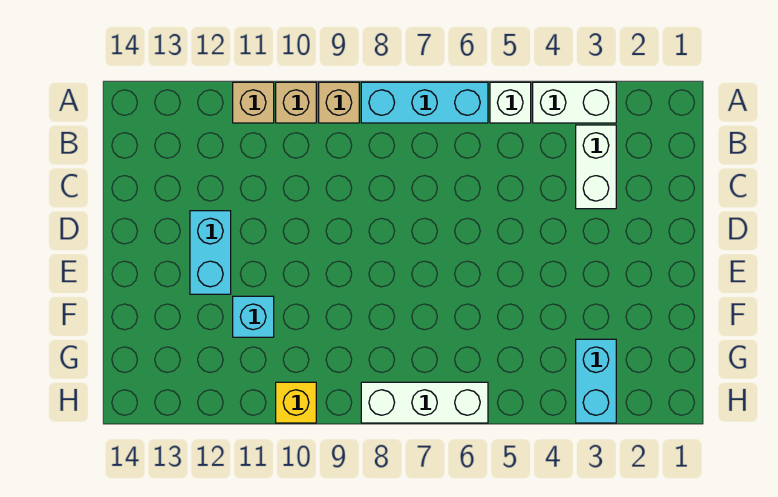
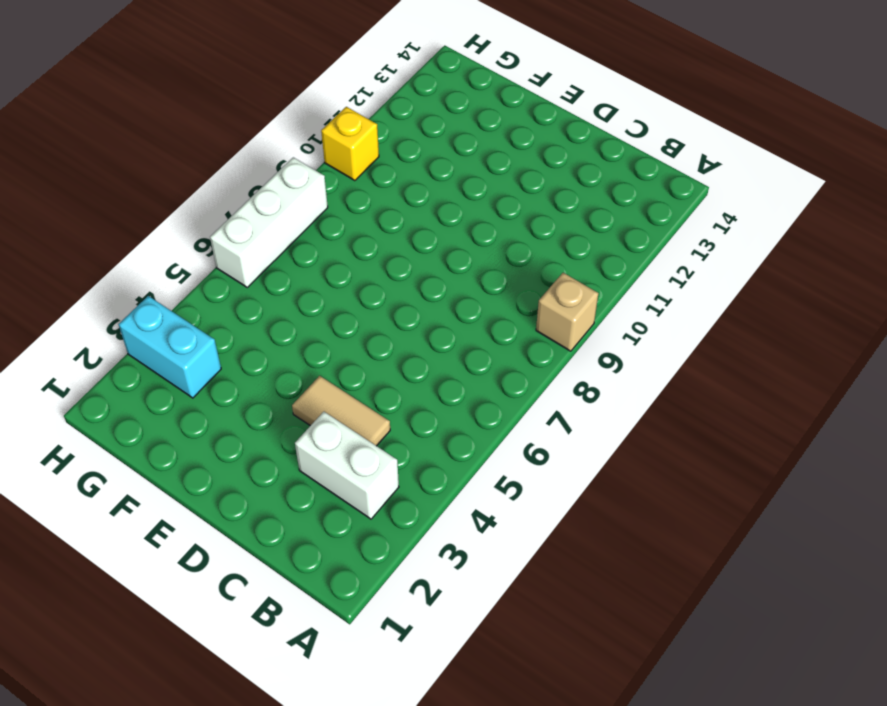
tan 1x2 tile [292,376,390,446] -> none
none -> white 1x2 brick [533,82,616,123]
none -> white 1x1 brick [490,82,531,123]
none -> cyan 1x3 brick [361,82,488,123]

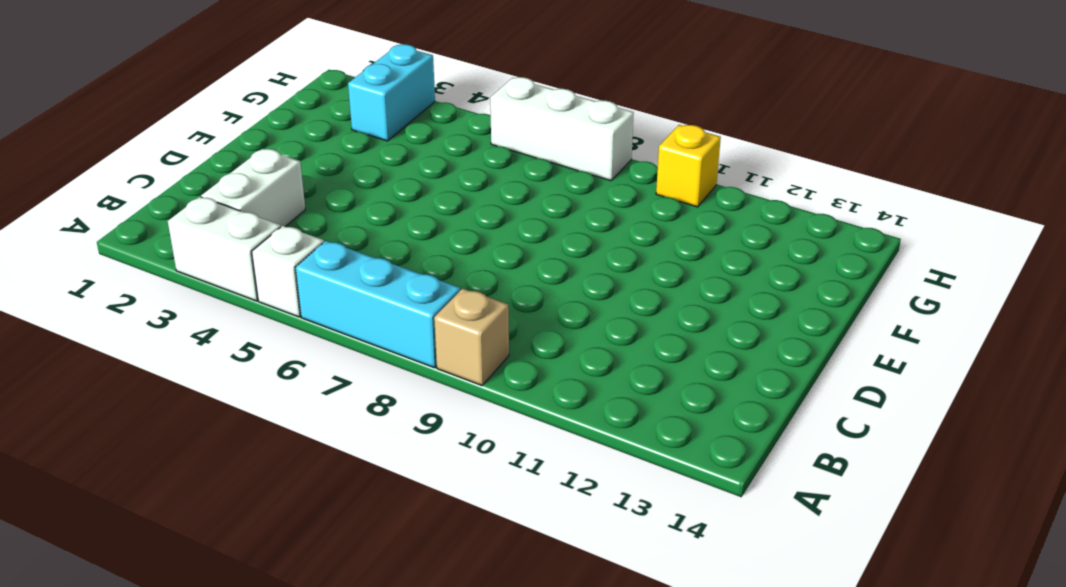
none -> tan 1x1 brick [276,82,316,123]
none -> tan 1x1 brick [233,82,274,123]
none -> cyan 1x2 brick [190,211,231,294]

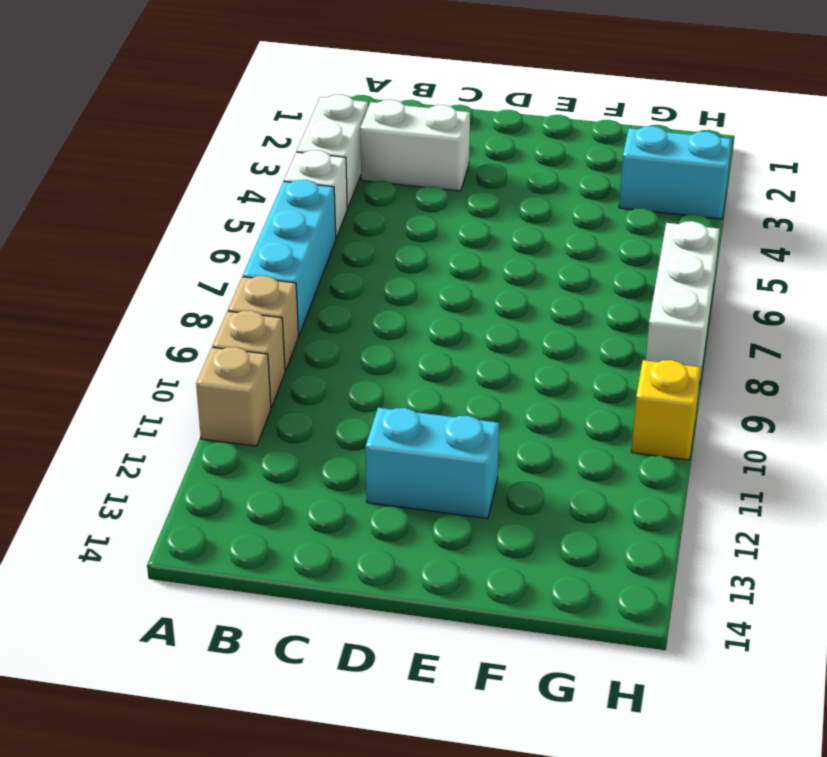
none -> cyan 1x1 brick [233,296,274,337]

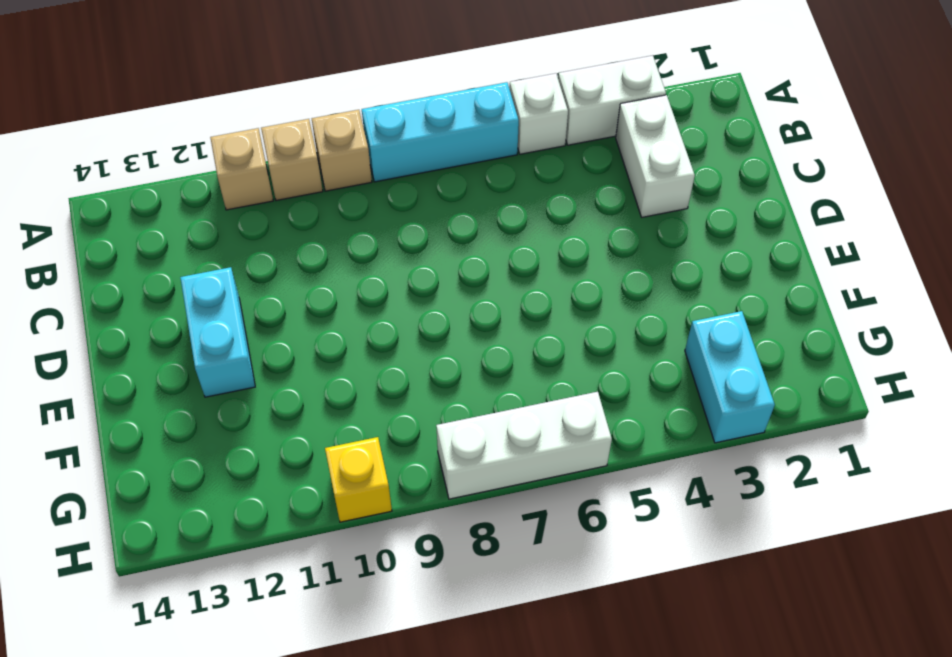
none -> cyan 1x1 brick [233,296,274,337]

